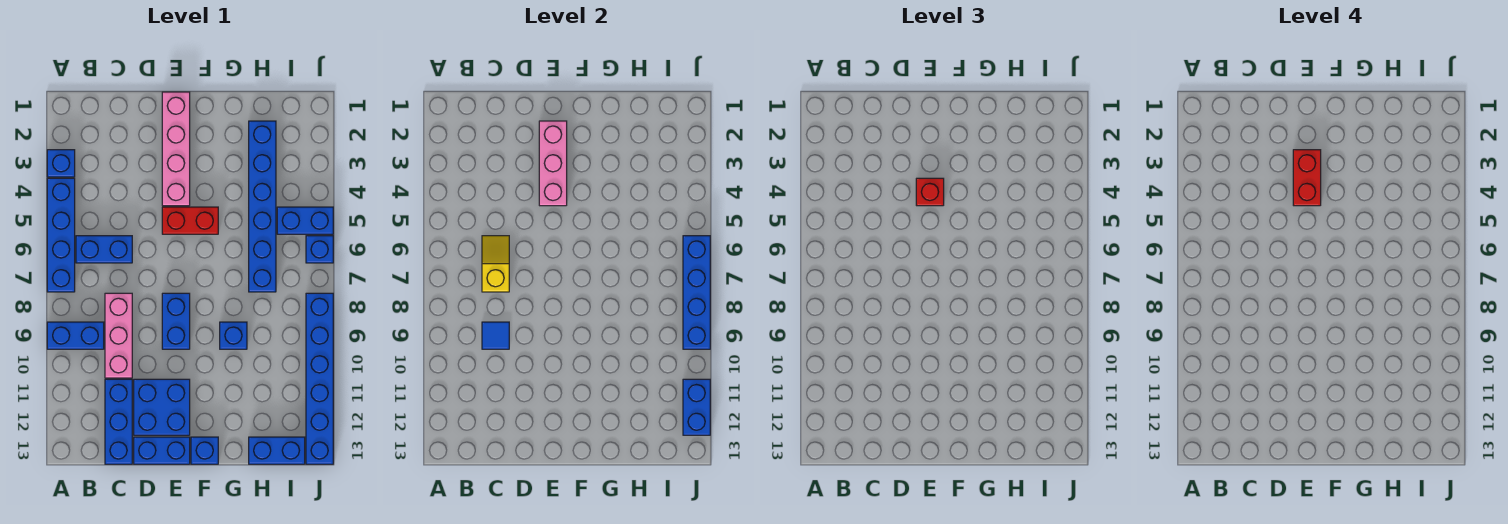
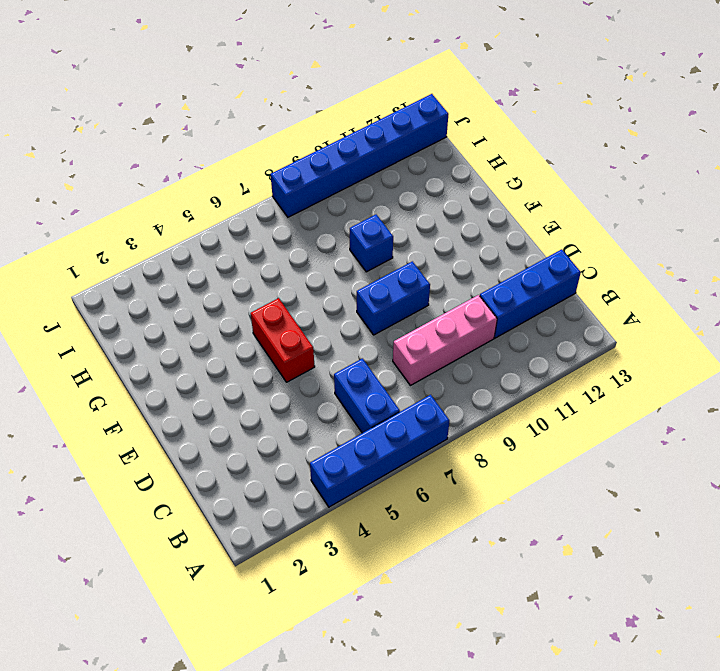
none -> blue 1x1 brick [47,150,75,177]
none -> blue 1x2 brick [47,322,104,349]
none -> blue 2x2 brick [134,379,190,435]

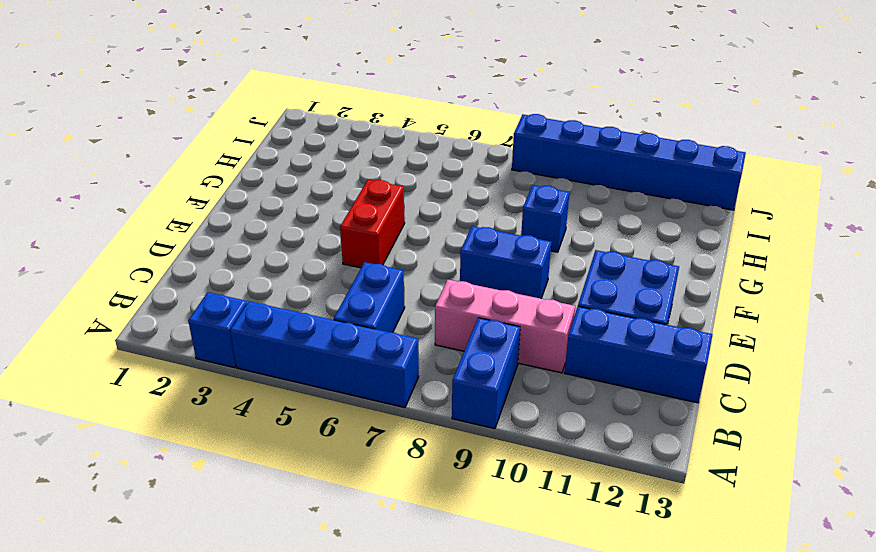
none -> blue 1x2 brick [134,437,190,464]
none -> pink 1x4 brick [162,92,190,206]
none -> blue 1x1 brick [191,437,218,464]

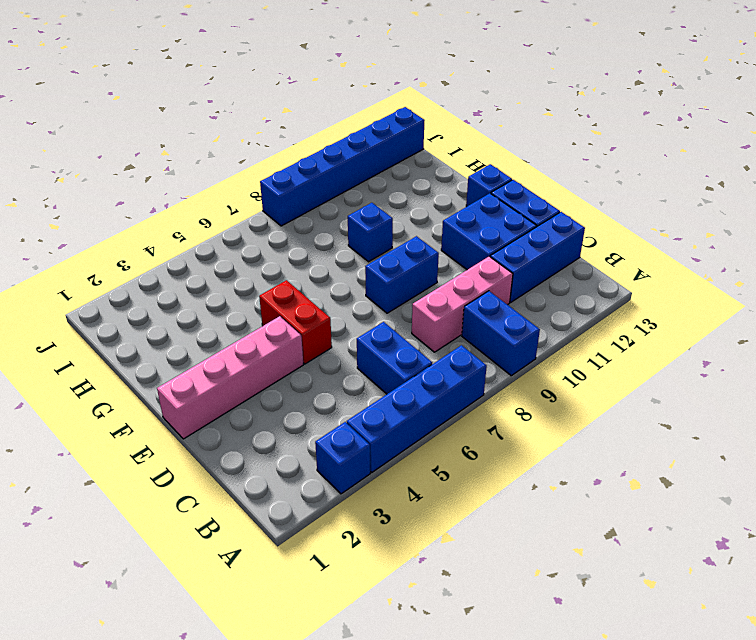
none -> blue 1x6 brick [249,121,276,292]
none -> blue 1x2 brick [249,437,305,464]
none -> blue 1x2 brick [277,207,333,234]

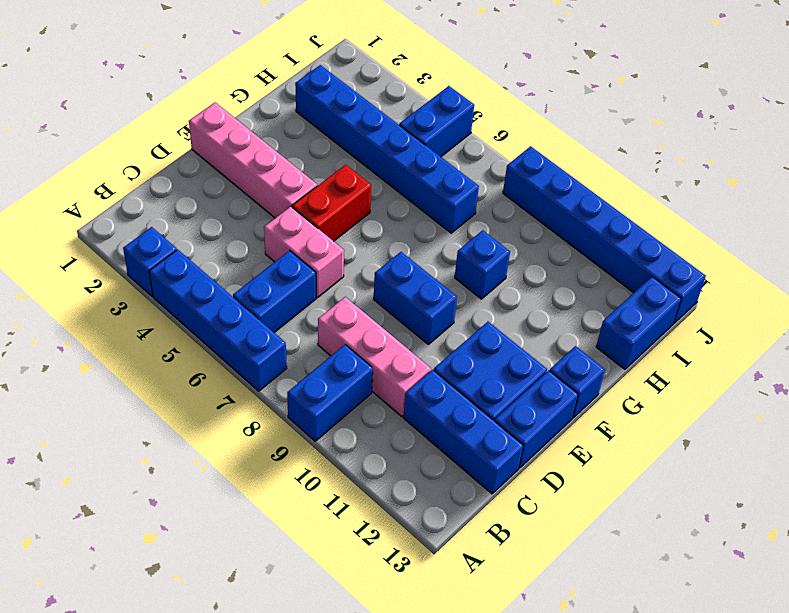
pink 1x2 brick [264,207,344,298] -> none
none -> blue 1x1 brick [306,236,333,263]
none -> yellow 1x2 slope [482,236,509,292]
none -> blue 1x1 tile [482,322,509,349]

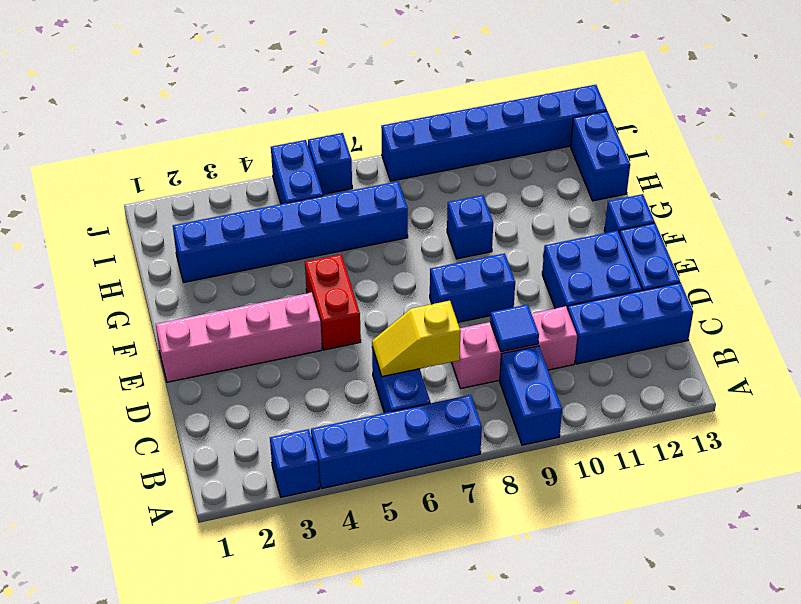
none -> pink 1x3 brick [539,121,567,206]
none -> blue 1x4 brick [683,236,710,349]
none -> blue 1x2 brick [683,379,710,435]

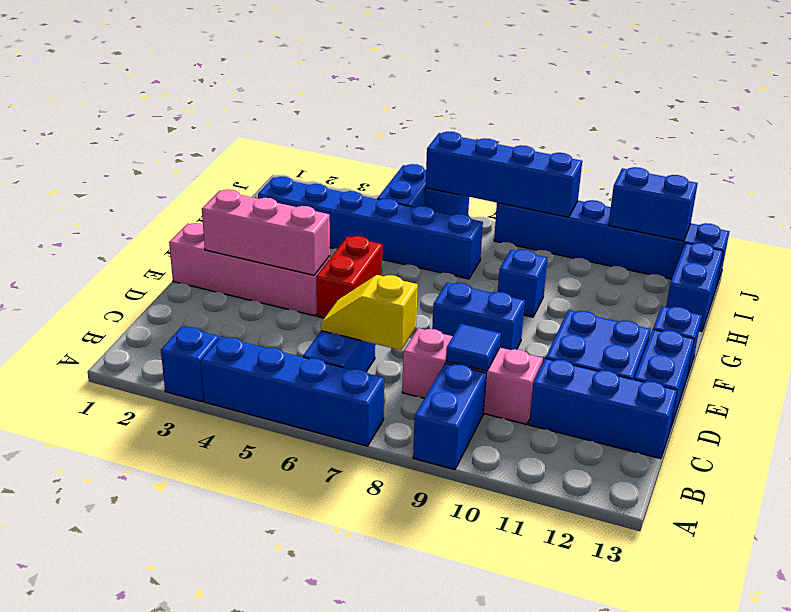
none -> red 1x1 brick [916,178,944,206]
none -> red 1x2 brick [1293,150,1321,206]

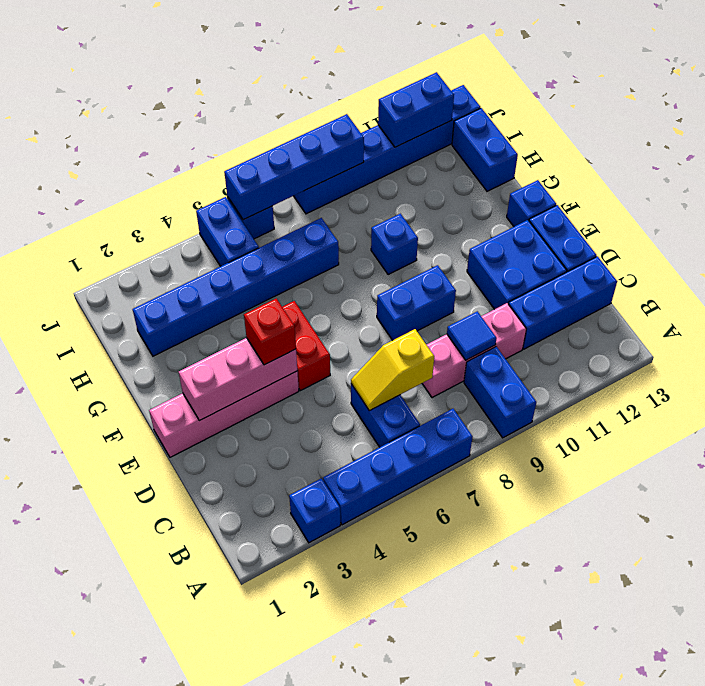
none -> red 1x2 brick [1293,150,1321,206]

